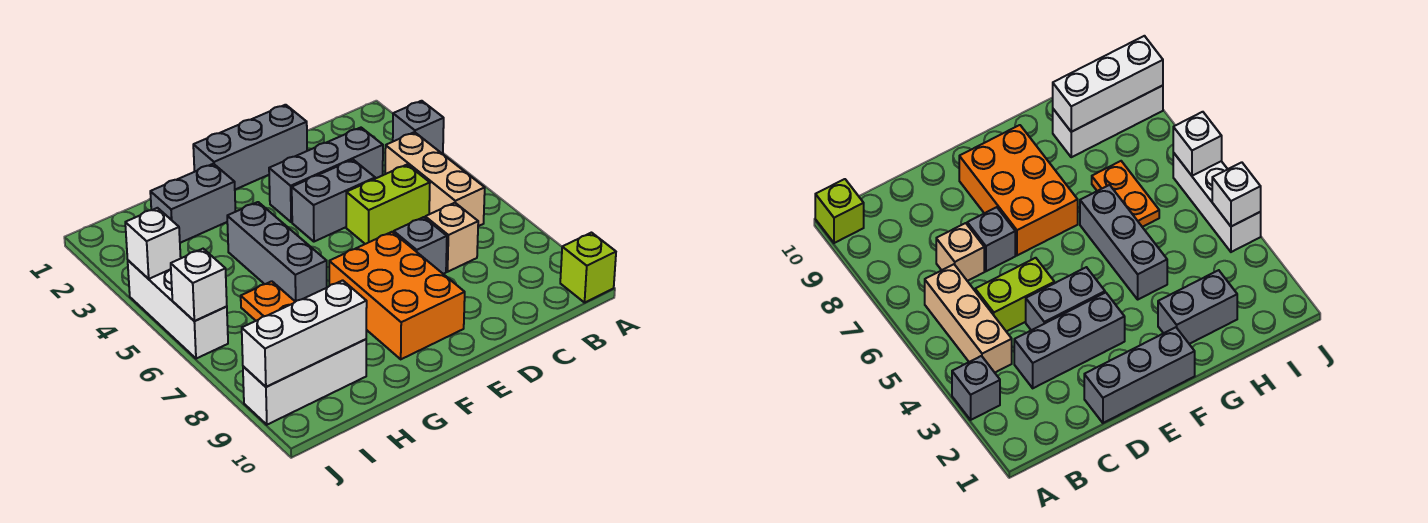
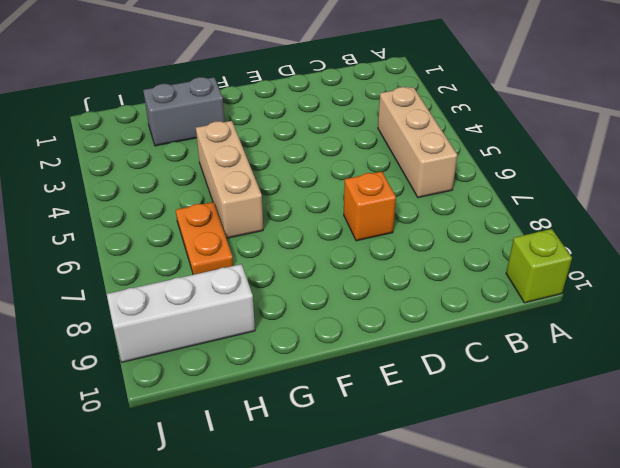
orange 1x1 brick [344,172,396,241] -> grey 1x1 brick [394,217,447,274]
tan 1x3 brick [196,121,263,238] -> grey 1x3 brick [227,202,327,302]
none -> grey 1x1 brick [393,101,444,154]
none -> grey 1x3 brick [269,128,383,222]
none -> lime 1x2 brick [346,164,430,244]

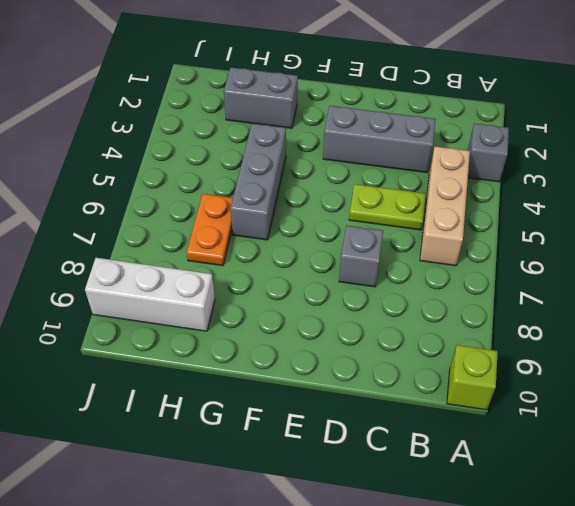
lime 1x2 plate [349,184,426,230] -> lime 1x2 brick [346,164,430,244]
none -> tan 1x1 brick [425,203,478,272]
none -> grey 1x3 brick [193,105,307,190]
none -> grey 1x2 brick [292,160,375,242]

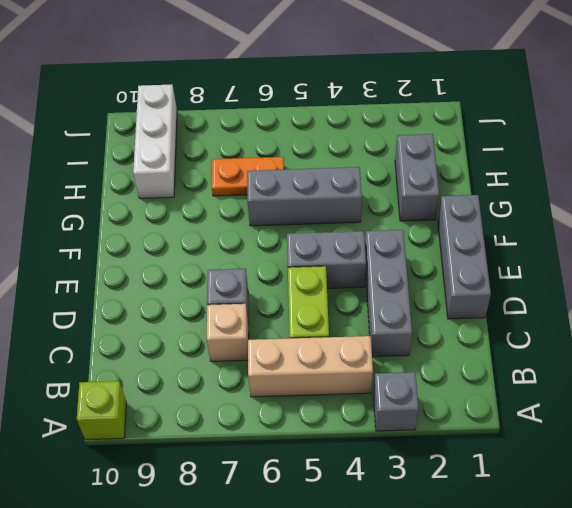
grey 1x2 brick [287,231,366,288] -> grey 1x2 brick turned to [292,160,375,242]
none -> orange 2x3 brick [329,232,465,359]
none -> white 1x3 brick [128,260,228,359]
none -> white 1x3 brick [242,280,367,387]

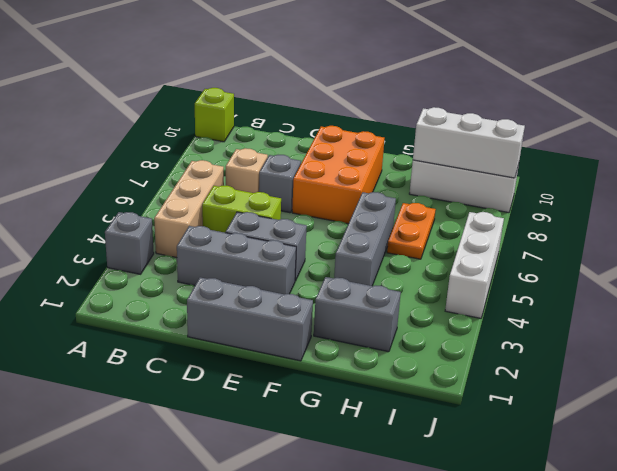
none -> white 1x1 brick [125,208,181,279]
none -> white 1x1 brick [171,249,227,321]

